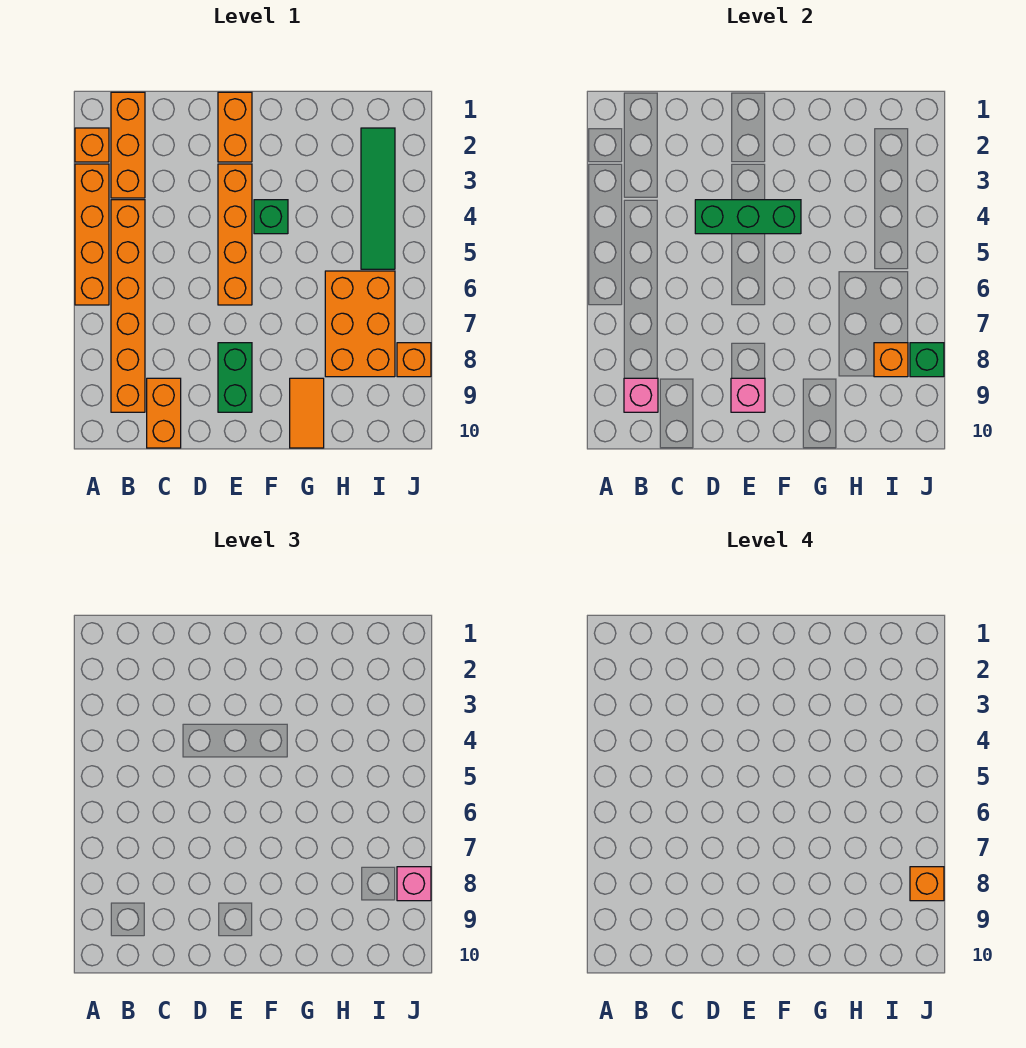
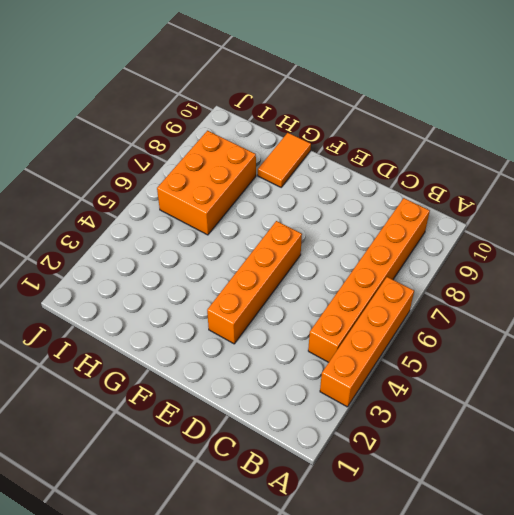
none -> orange 1x1 brick [75,128,109,162]
none -> orange 1x3 brick [111,92,145,198]
none -> orange 1x2 brick [147,378,181,448]

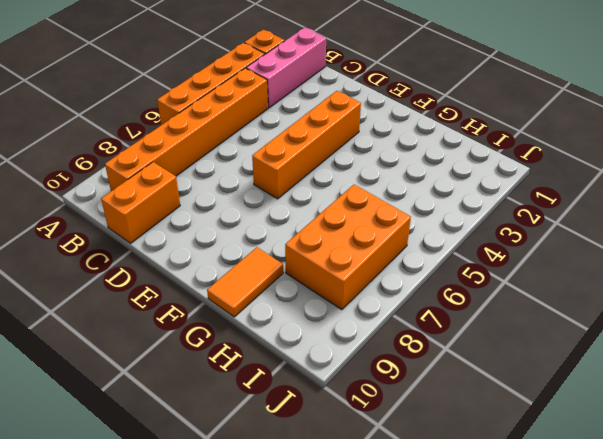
pink 1x3 brick [246,28,326,108] -> orange 1x3 brick [111,92,145,198]
none -> orange 1x2 brick [218,92,252,162]
none -> green 1x2 brick [218,343,252,412]
none -> green 1x1 brick [254,200,288,234]

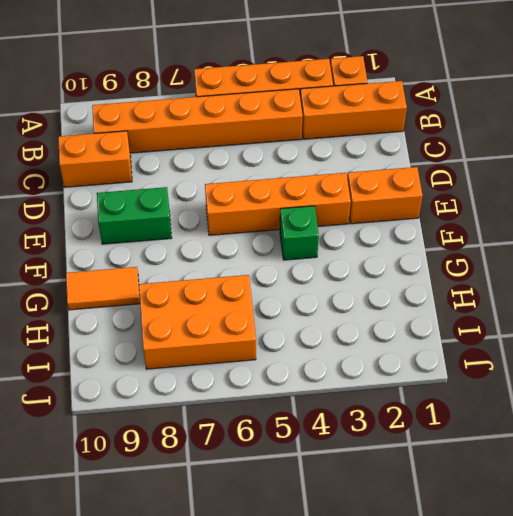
none -> green 1x4 tile [361,128,395,269]
none -> orange 1x1 brick [397,343,431,377]
none -> pink 1x1 brick [624,378,658,412]

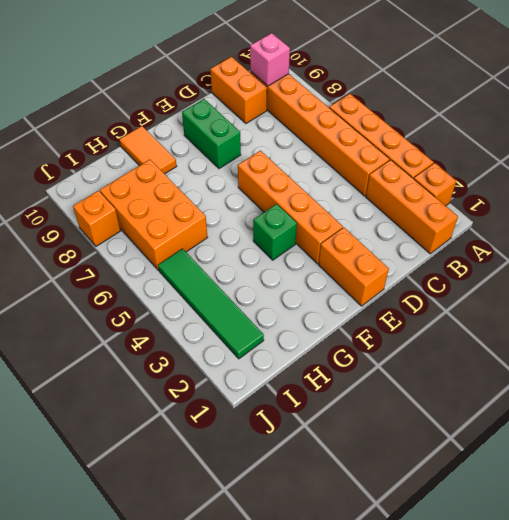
none -> green 1x3 brick [695,200,801,234]
none -> pink 1x1 brick [731,378,765,412]
none -> orange 1x1 brick [874,343,908,377]

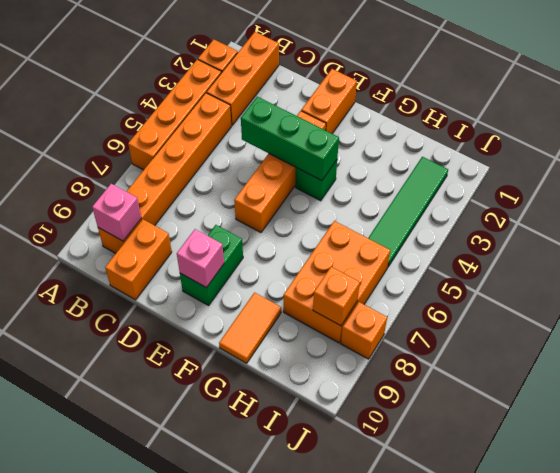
none -> green 1x1 brick [910,343,944,377]
none -> pink 1x1 brick [397,867,431,901]
none -> orange 1x1 brick [910,867,944,901]

